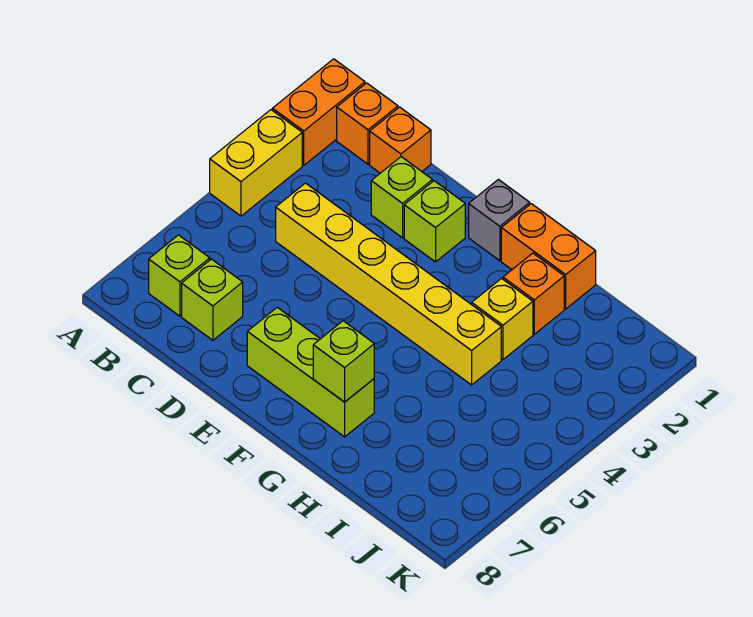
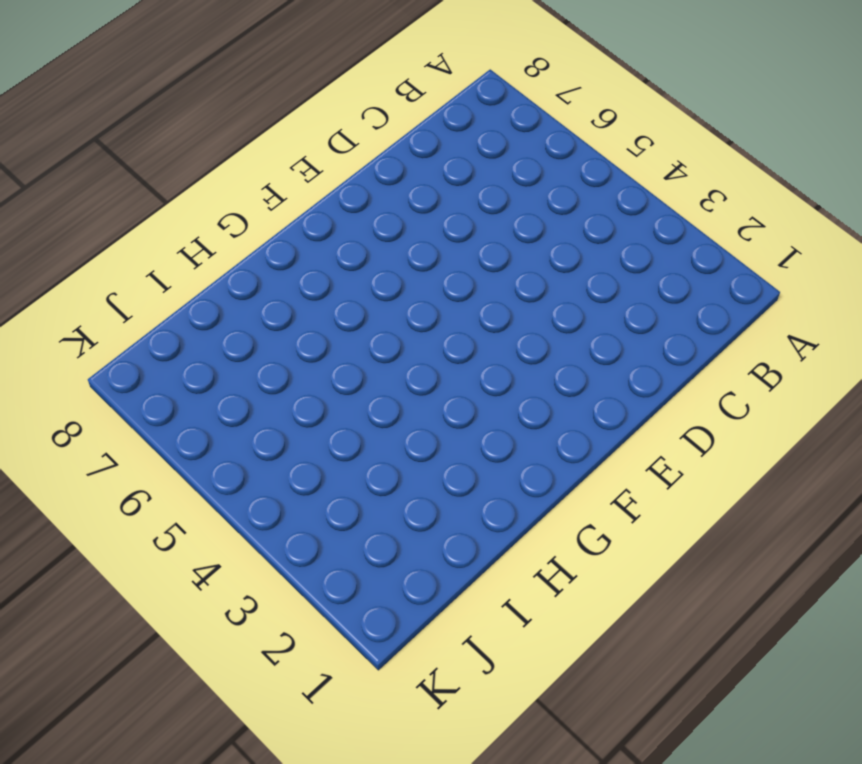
none -> orange 1x2 brick [272,59,365,165]
none -> yellow 1x2 brick [210,110,302,216]
none -> orange 1x1 brick [337,83,398,164]

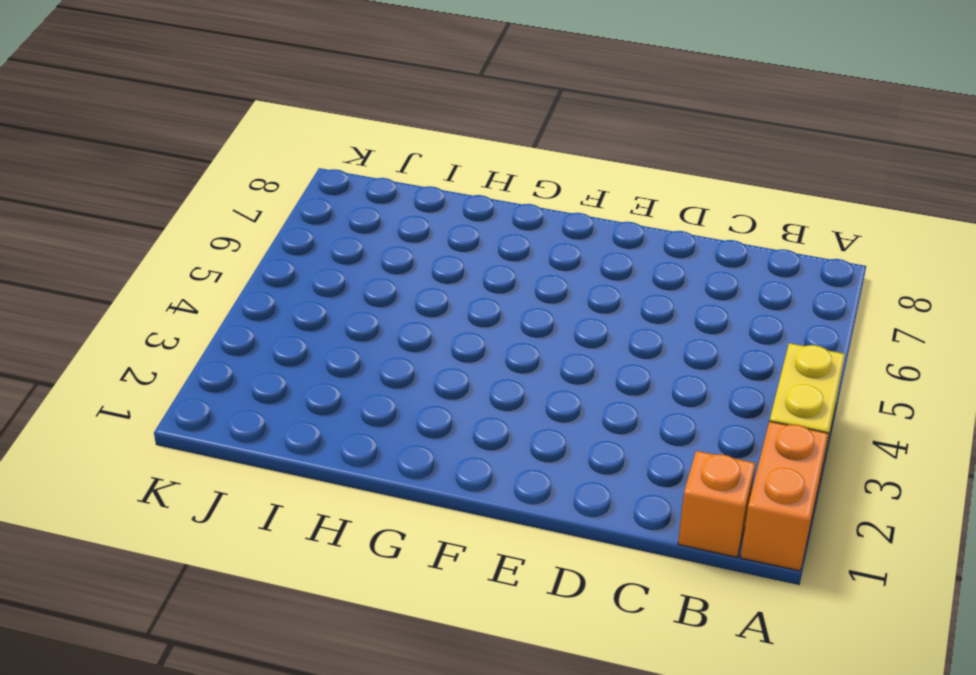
none -> lime 1x1 brick [149,235,210,316]
none -> orange 1x1 brick [370,107,431,173]
none -> yellow 1x6 brick [276,183,501,385]

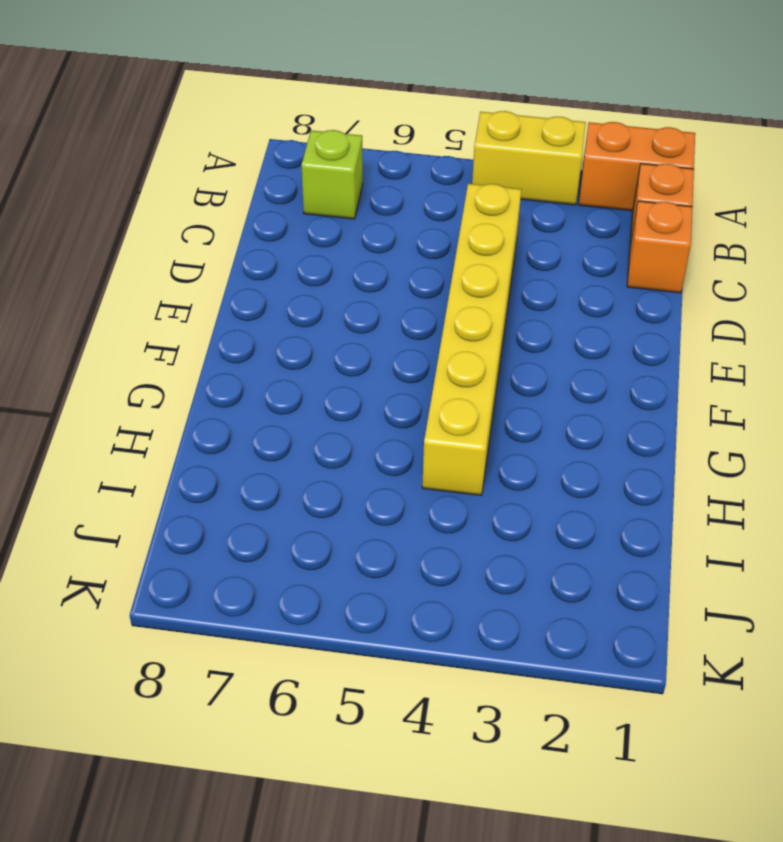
none -> lime 1x1 brick [182,259,243,340]
none -> lime 1x1 brick [371,157,432,238]
none -> lime 1x1 brick [404,181,465,262]

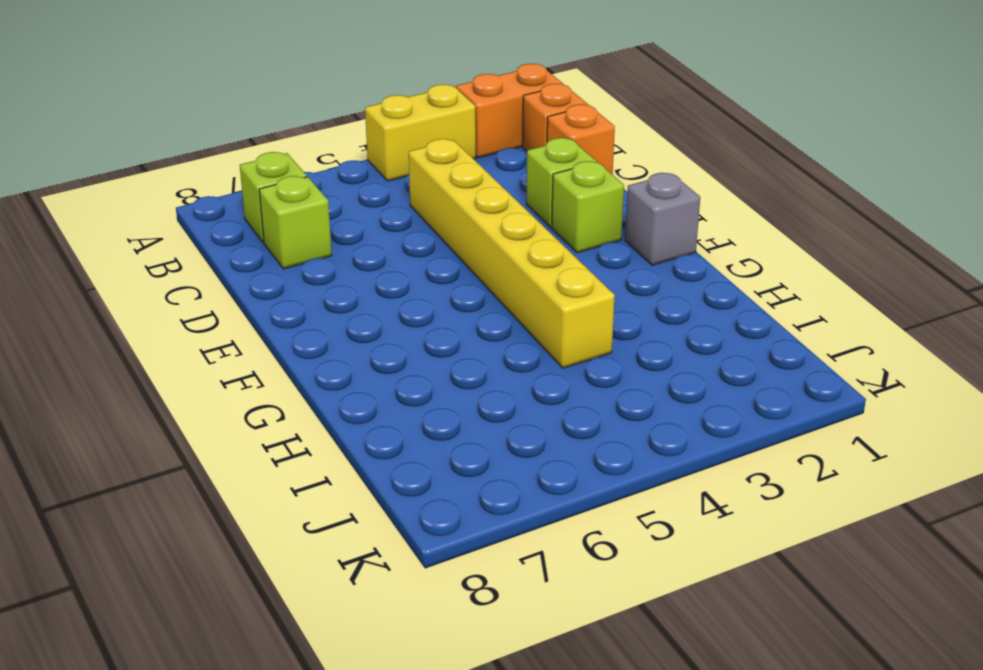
none -> lime 1x3 brick [247,307,374,437]
none -> orange 1x2 brick [501,204,596,309]
none -> orange 1x1 brick [503,253,564,334]

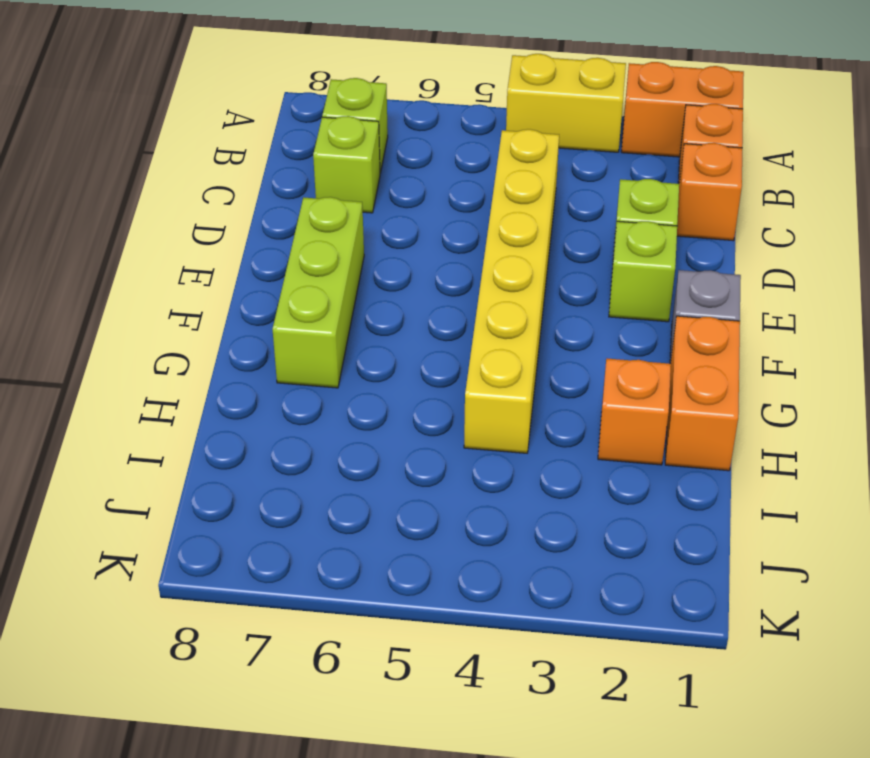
none -> yellow 1x1 brick [472,279,533,360]
none -> lime 1x1 brick [313,321,374,402]

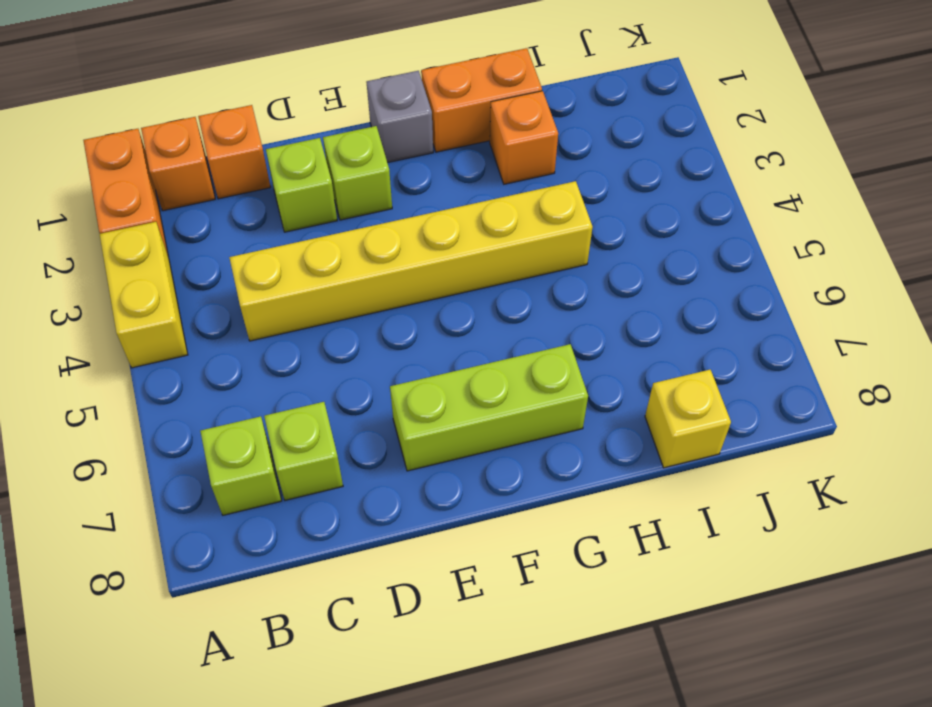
yellow 1x1 brick [645,370,731,468] -> yellow 1x1 brick moved to [472,279,533,360]
none -> lime 1x1 brick [313,321,374,402]

